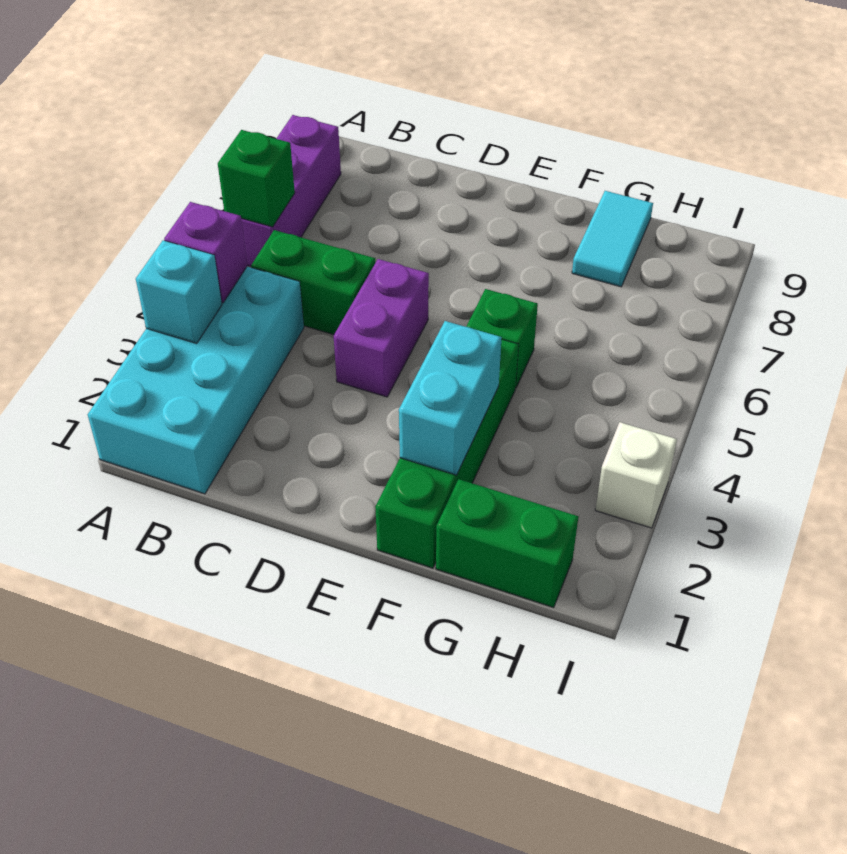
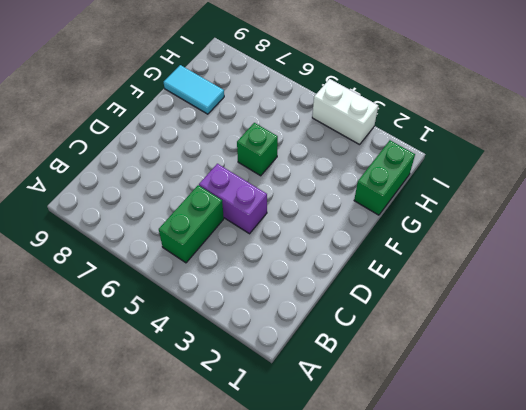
white 1x2 brick [312,79,378,145] -> white 1x1 brick [595,422,677,528]
none -> cyan 2x4 brick [88,267,304,494]
none -> purple 1x3 brick [241,115,341,267]
none -> green 1x4 brick [375,339,519,568]

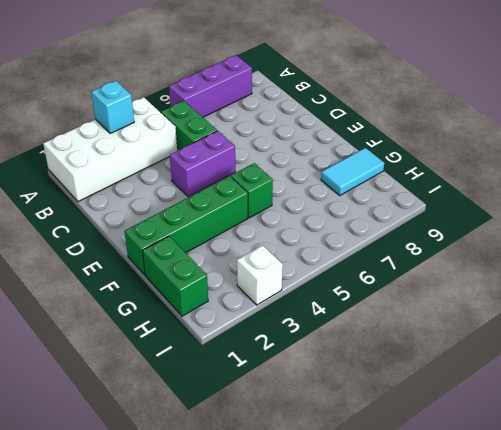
white 2x4 brick [43,97,177,202] -> cyan 2x4 brick [88,267,304,494]
none -> purple 1x1 brick [164,202,247,303]
none -> green 1x1 brick [218,130,295,227]
none -> cyan 1x2 brick [399,321,502,475]

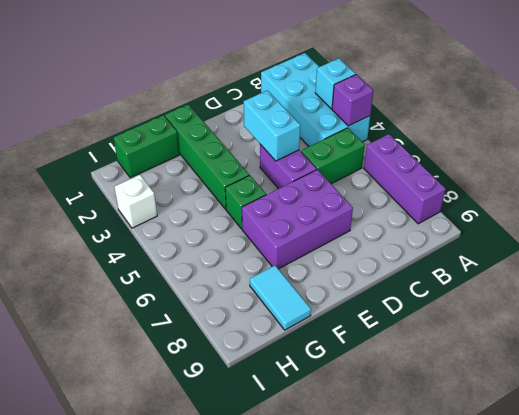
cyan 1x2 brick [244,90,300,161] -> cyan 1x2 brick moved to [399,321,502,475]
purple 2x3 brick [242,170,353,269] -> none
none -> green 1x1 brick [218,130,295,227]

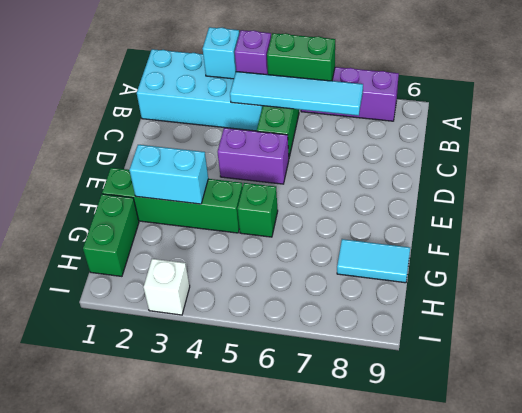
green 1x2 brick [267,33,335,81] -> green 1x1 brick [218,130,295,227]
cyan 1x4 tile [230,72,363,116] -> none

